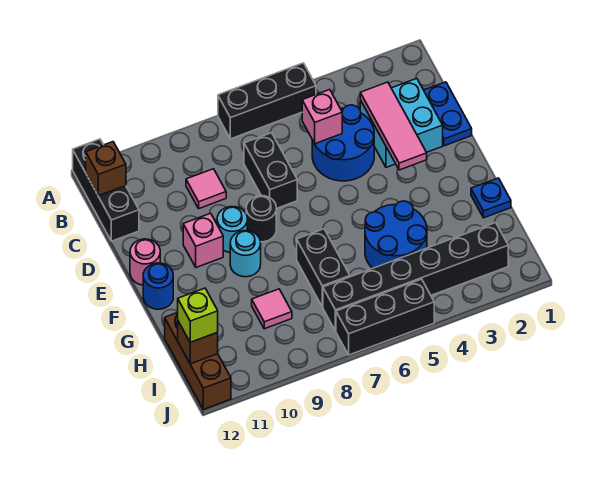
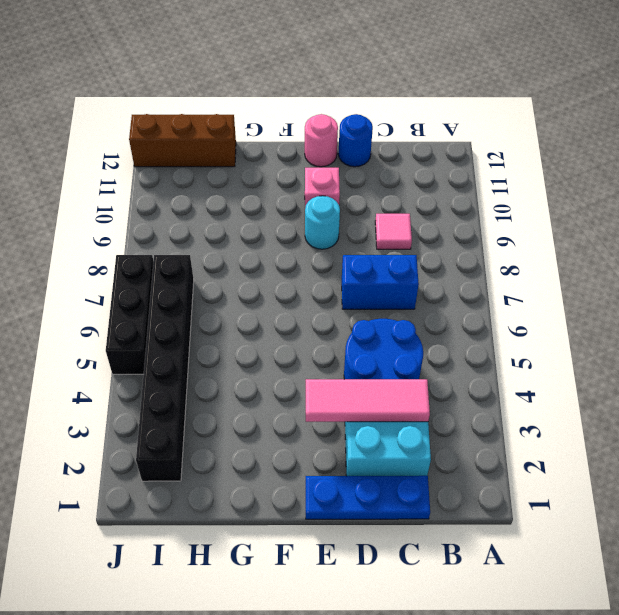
blue 1x3 plate [306,476,430,519] -> blue 1x2 plate [424,82,472,146]
blue 1x2 brick [342,255,419,309] -> black 1x2 brick [244,133,297,209]
blue 1x1 round brick [339,114,373,167] -> blue 1x1 round brick moved to [143,263,173,309]
none -> black 1x3 brick [218,63,316,139]
none -> black 1x3 brick [73,139,139,241]
none -> black 1x1 round brick [246,196,276,242]

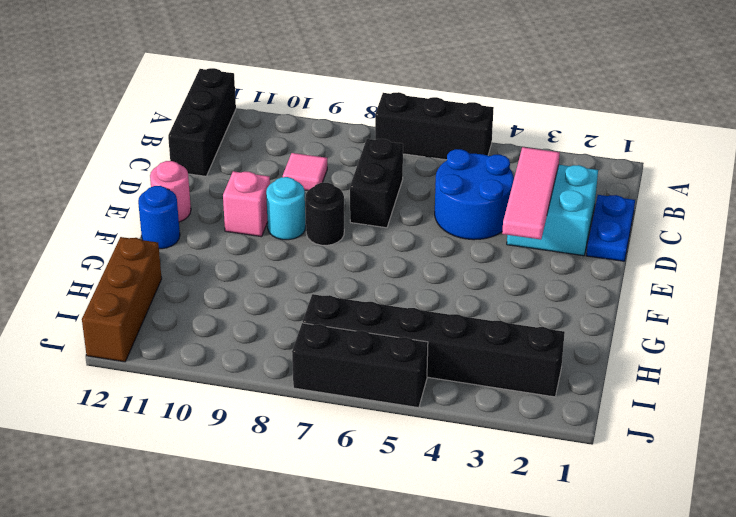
none -> cyan 1x1 round brick [230,231,261,277]
none -> blue 1x1 plate [471,178,511,218]
none -> blue 2x2 round brick [365,201,427,268]

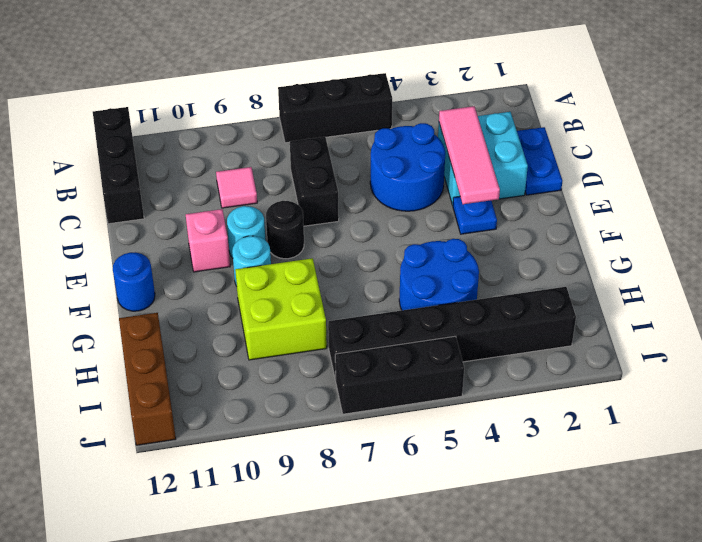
blue 1x1 plate [453,196,497,234] -> blue 1x1 plate moved to [471,178,511,218]
lime 2x2 brick [235,258,327,360] -> pink 1x1 tile [252,289,292,329]
none -> pink 1x1 round brick [130,239,160,285]
none -> black 1x2 brick [297,229,350,307]
none -> brown 1x1 brick [86,142,126,196]

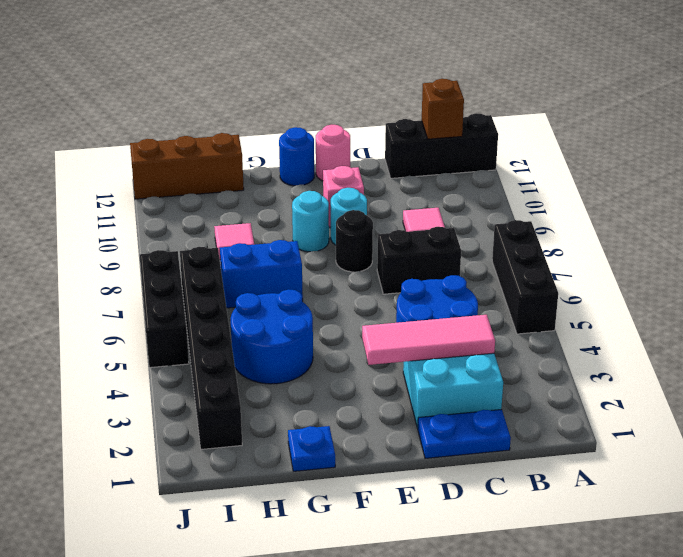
blue 1x2 brick [220,240,303,308] -> black 1x2 brick [297,229,350,307]
none -> pink 1x1 brick [302,90,342,144]
none -> brown 1x1 brick [178,321,218,364]
none -> lime 1x1 brick [178,288,218,342]

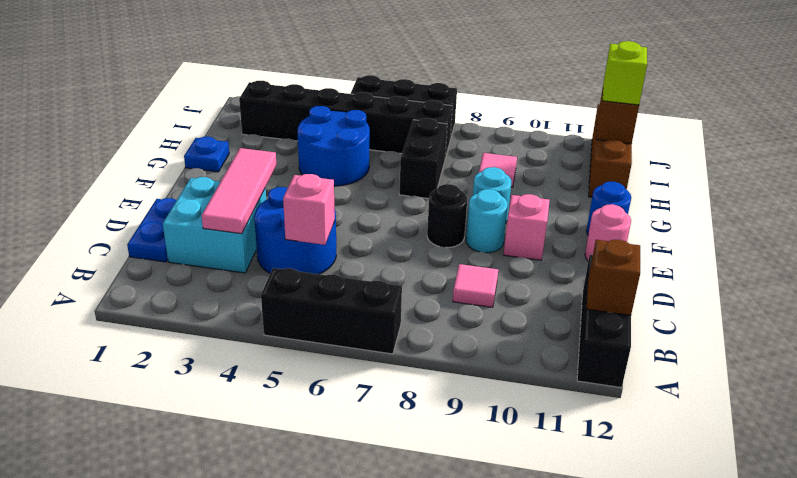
none -> black 1x2 brick [244,133,297,209]

